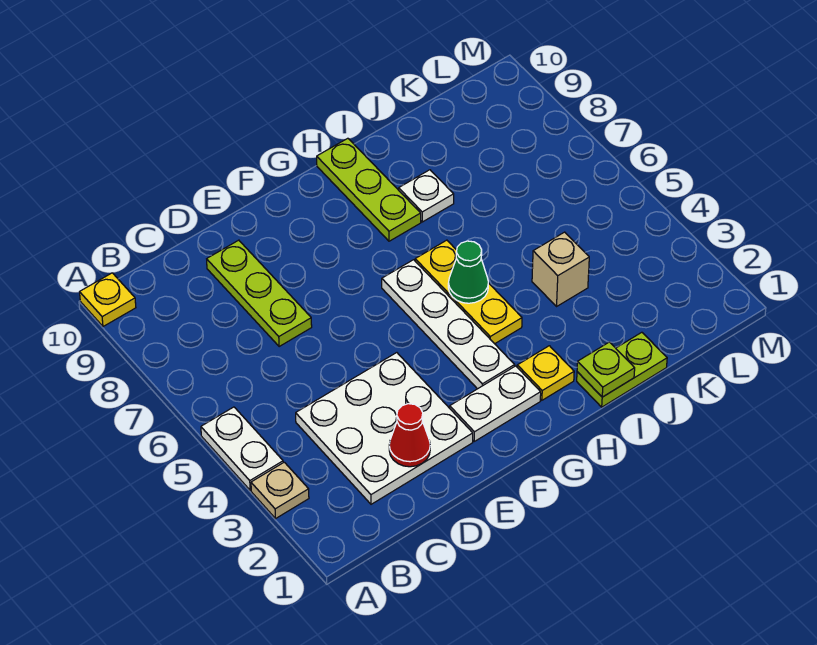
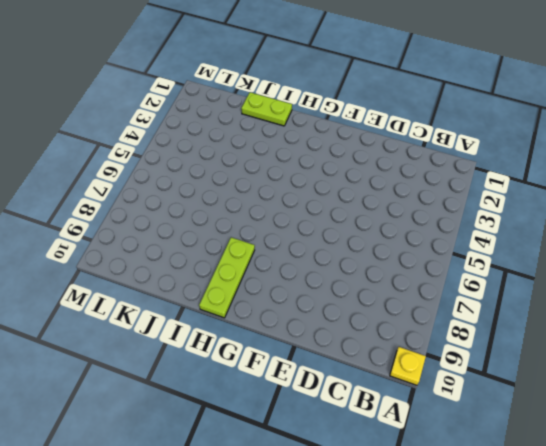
none -> tan 1x1 plate [251,462,309,518]
none -> white 1x2 plate [201,407,283,490]
none -> white 3x3 plate [296,353,473,504]

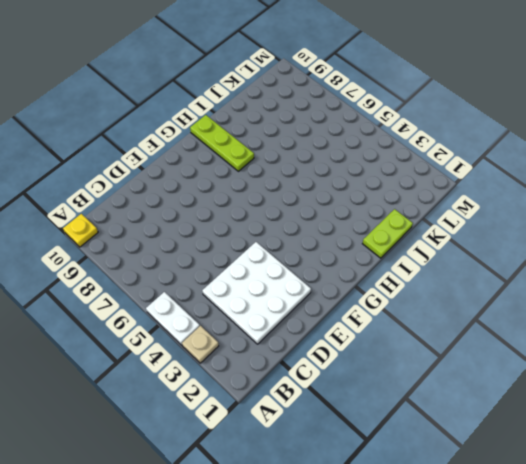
none -> lime 1x3 plate [207,240,312,347]
none -> white 1x2 plate [450,366,541,441]
none -> white 1x4 plate [382,260,515,389]

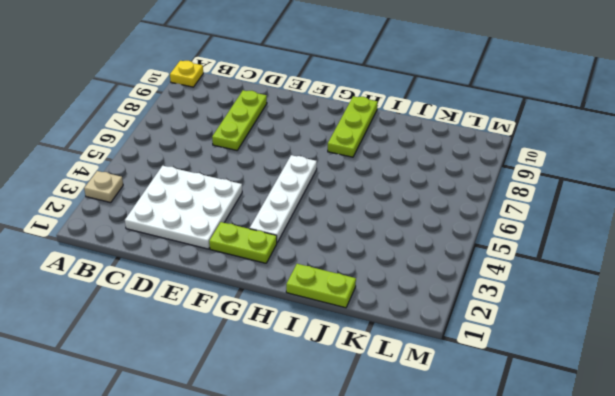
lime 1x2 plate [209,222,277,263] -> white 1x2 plate [450,366,541,441]
none -> white 1x2 plate [201,407,283,490]
none -> yellow 1x1 plate [517,346,574,400]
none -> yellow 1x3 plate [415,240,522,344]

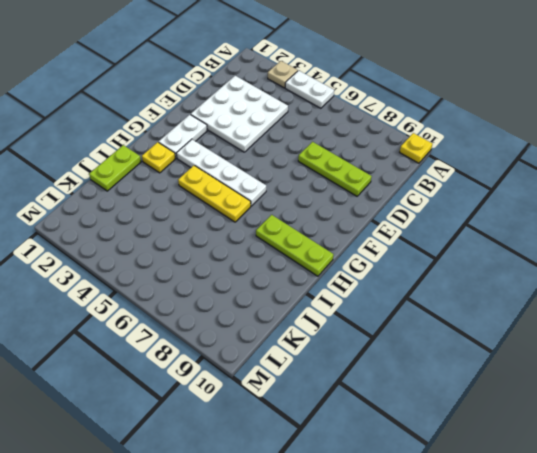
none -> white 1x1 plate [399,170,454,222]
none -> tan 1x1 brick [532,232,589,306]
none -> red 1x1 cone [389,404,430,467]

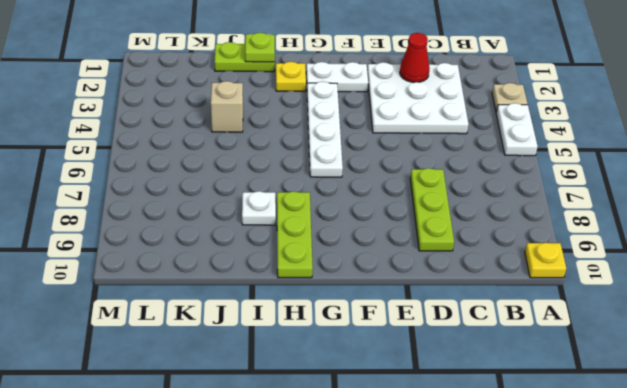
none -> yellow 1x3 plate [415,240,522,344]
none -> green 1x1 cone [448,241,488,303]

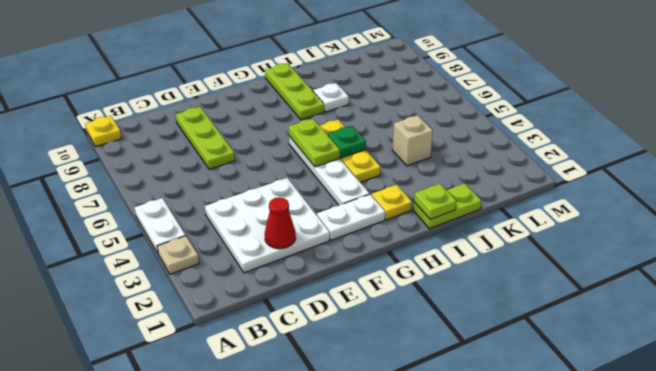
lime 1x2 plate [289,119,340,167] -> none
green 1x1 plate [328,126,366,158] -> green 1x1 cone [448,241,488,303]

